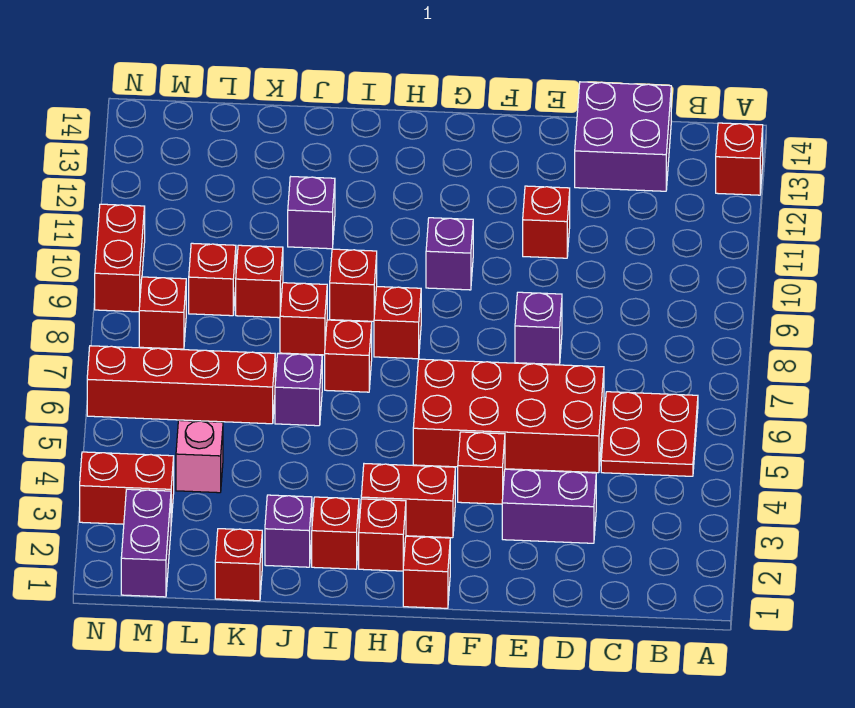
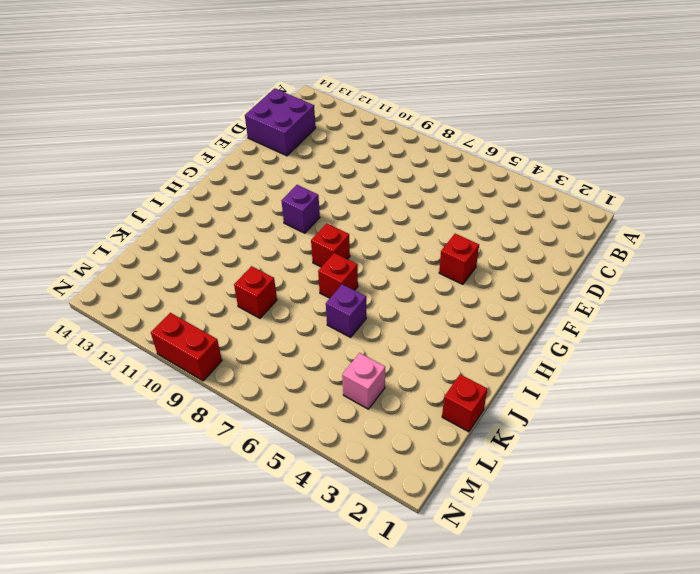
none -> red 1x1 brick [716,123,763,195]
none -> red 2x2 plate [601,392,698,476]
none -> purple 1x2 brick [502,469,596,543]

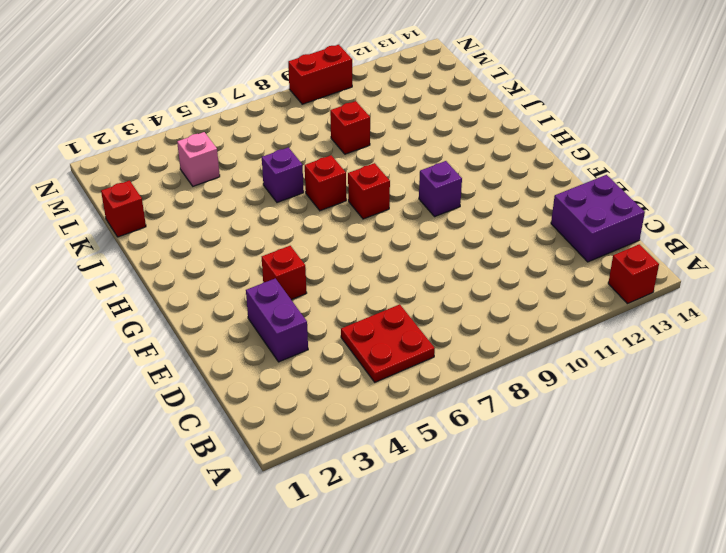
none -> red 2x4 brick [413,359,604,473]
none -> purple 1x1 brick [515,292,562,364]
none -> red 1x1 brick [523,186,570,258]

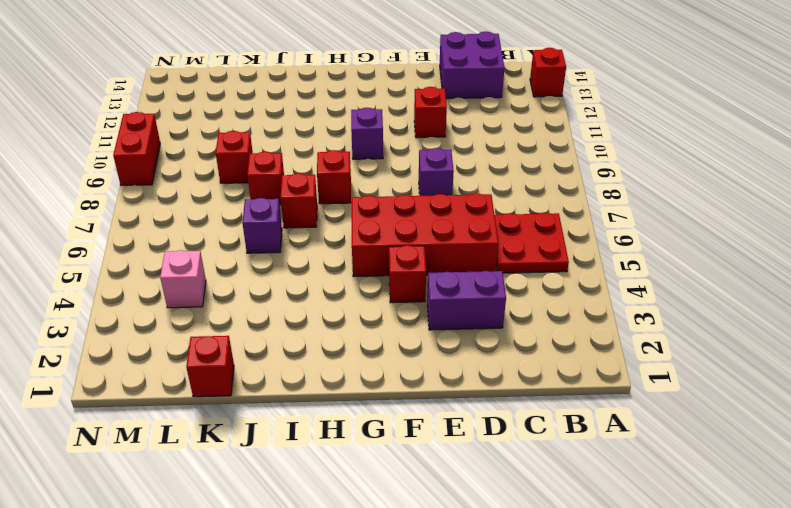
none -> red 1x1 brick [403,536,450,608]
none -> red 1x2 brick [361,464,455,538]
none -> red 1x1 brick [359,499,406,571]

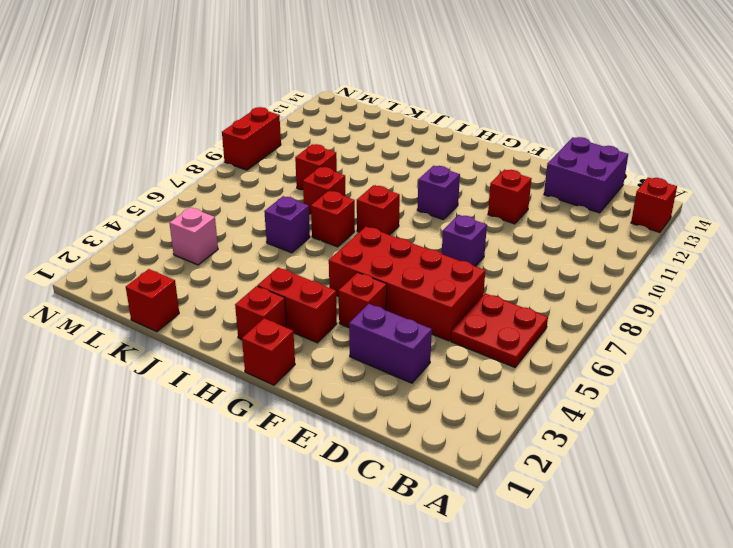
none -> red 1x1 brick [312,497,359,569]
none -> red 1x1 brick [330,249,377,321]
none -> purple 1x1 brick [265,495,312,567]

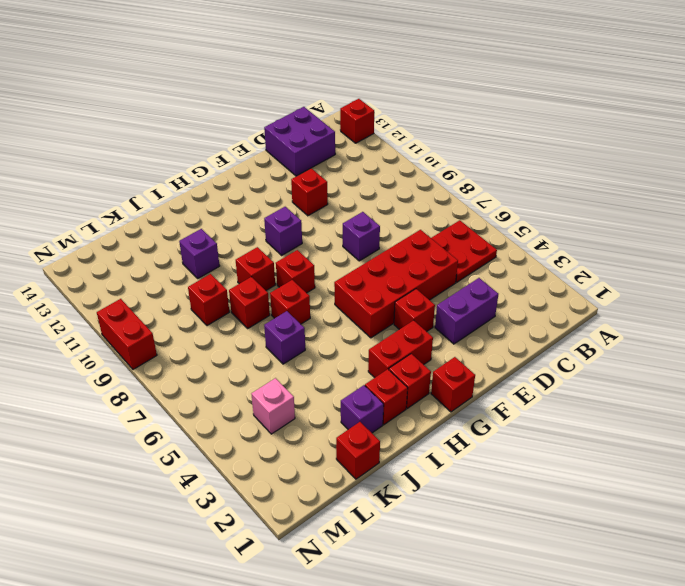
none -> red 1x4 brick [87,346,275,424]
none -> red 1x1 brick [189,243,236,316]
none -> purple 1x2 brick [121,489,171,597]

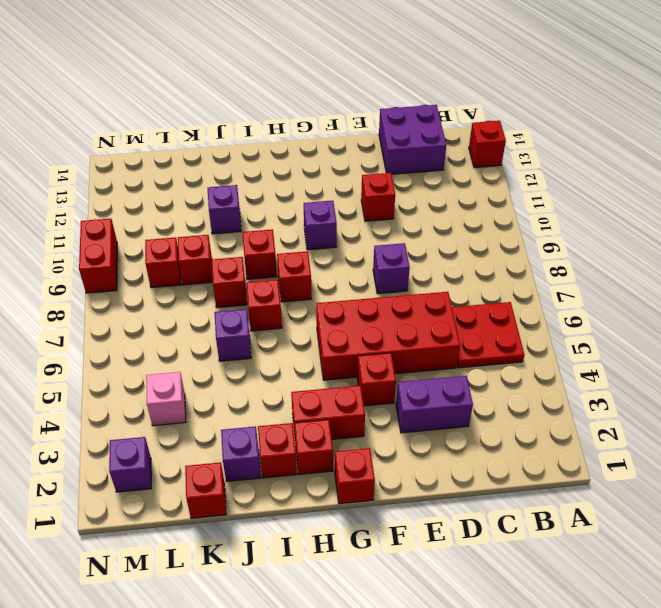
purple 1x1 brick [109,437,151,492] -> purple 1x2 brick [121,489,171,597]
none -> red 1x4 brick [87,346,275,424]
none -> red 1x2 brick [80,452,174,524]
none -> red 1x1 brick [139,277,186,349]

